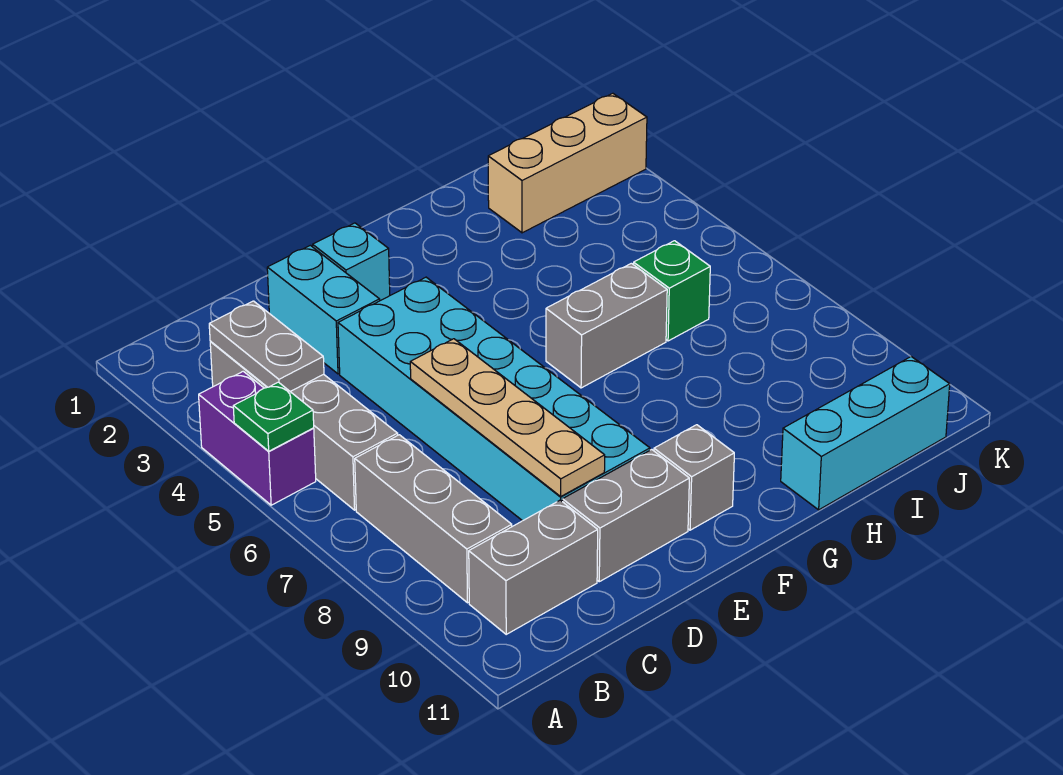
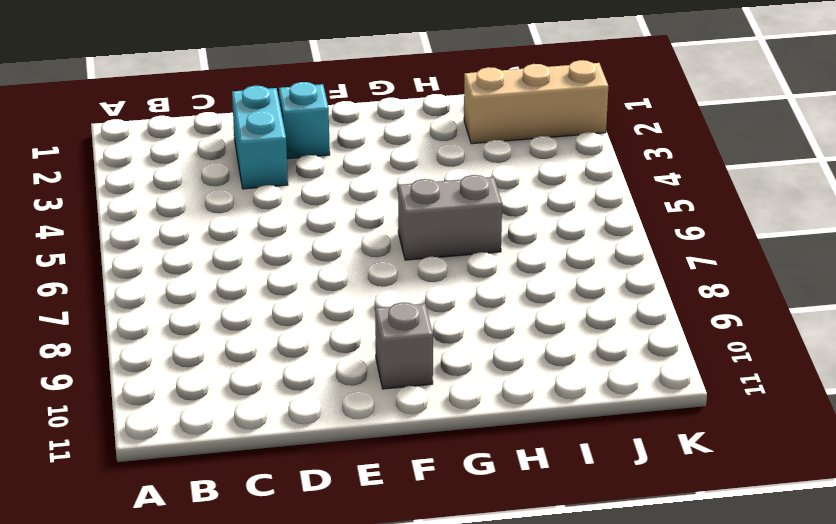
none -> purple 1x2 brick [199,371,316,505]
none -> grey 1x4 brick [210,342,398,510]
none -> grey 1x3 brick [355,435,512,603]

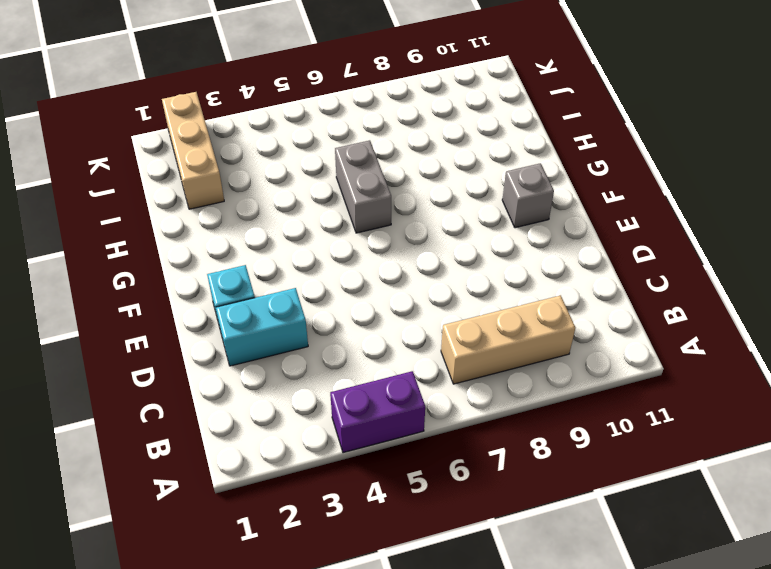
tan 1x3 brick [441,295,575,384] -> grey 1x3 brick [355,435,512,603]
none -> grey 1x4 brick [210,342,398,510]
none -> grey 1x2 brick [469,500,598,634]
none -> cyan 2x6 brick [338,277,650,521]

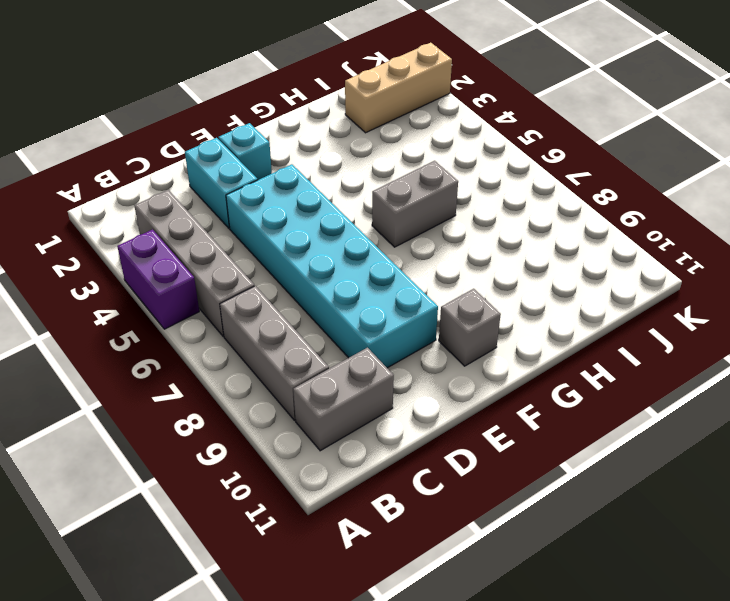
none -> grey 1x2 brick [562,450,689,582]
none -> cyan 1x3 brick [781,357,950,510]
none -> green 1x1 brick [634,241,710,341]

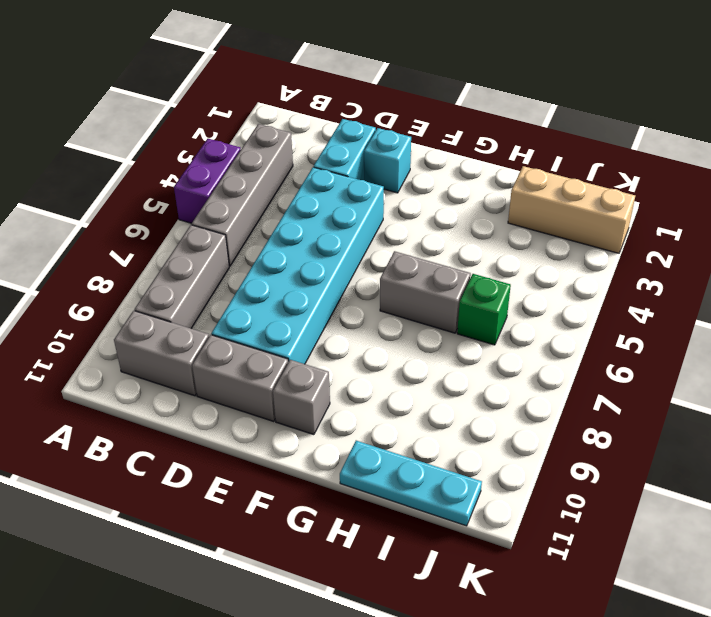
cyan 1x3 plate [340,441,482,526] -> cyan 1x3 brick [781,357,950,510]
none -> green 1x1 plate [233,382,314,451]
none -> grey 1x2 plate [209,301,324,392]
none -> tan 1x4 plate [410,339,605,496]

